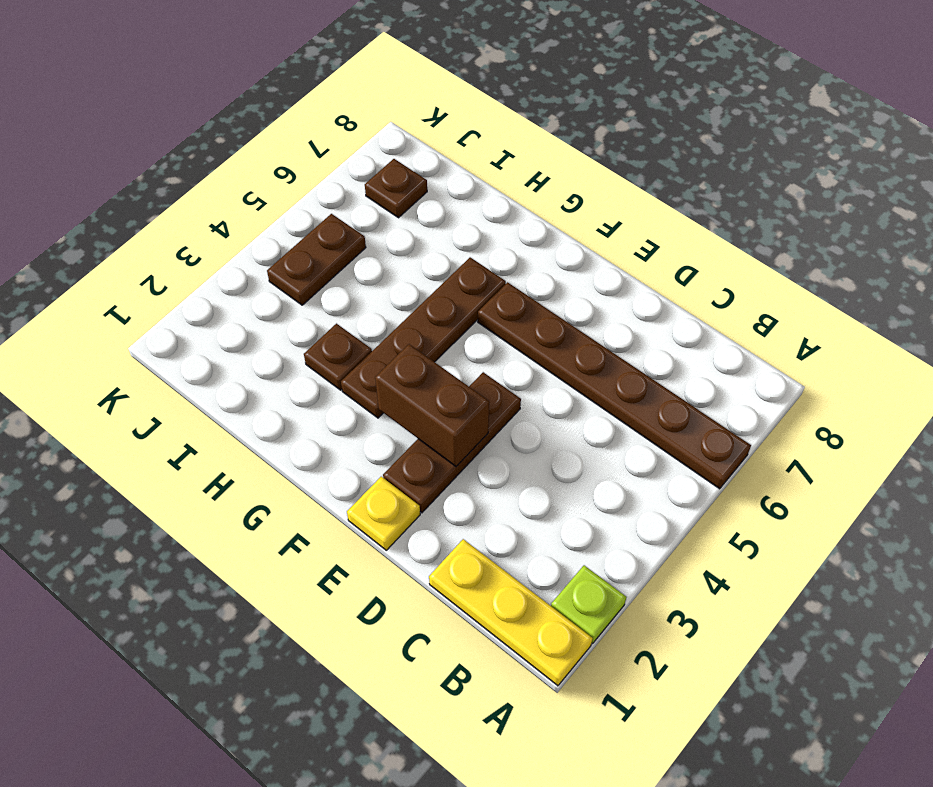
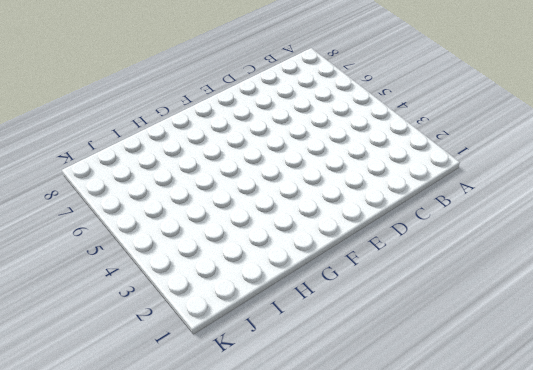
none -> yellow 1x3 plate [429,539,593,686]
none -> lime 1x1 plate [551,565,626,644]

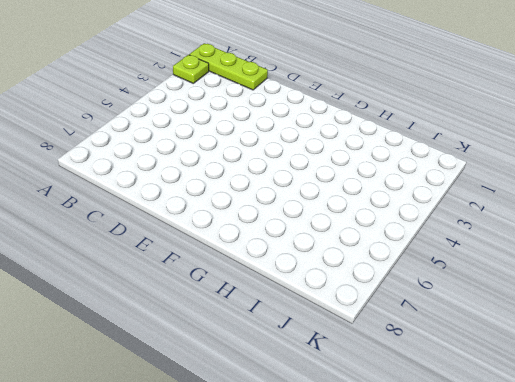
lime 1x3 plate [189,43,268,90] -> yellow 1x3 plate [429,539,593,686]
none -> brown 1x6 plate [478,282,751,489]
none -> yellow 1x1 plate [347,477,420,550]

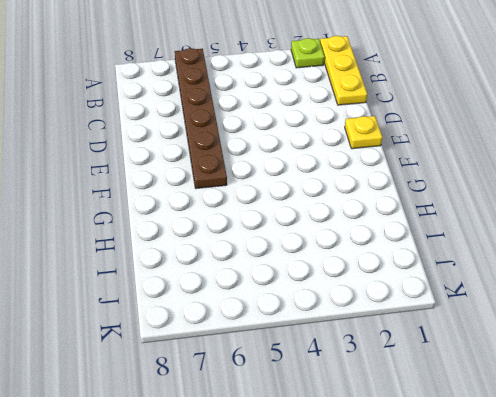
none -> brown 1x3 plate [383,372,521,513]
none -> brown 1x4 plate [341,257,506,418]

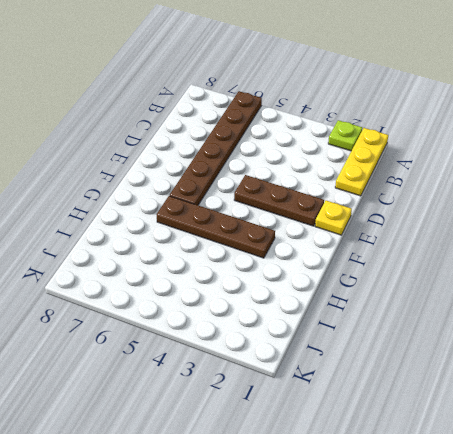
none -> brown 1x1 plate [304,324,372,390]
none -> brown 1x2 plate [267,214,366,305]

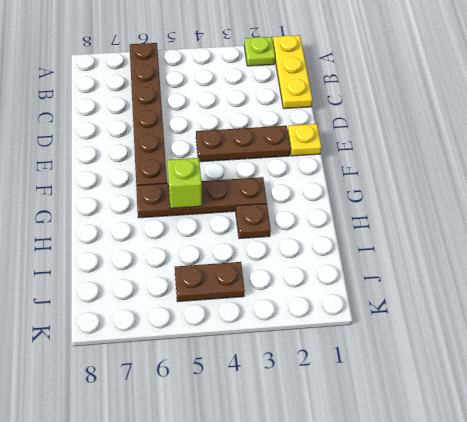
lime 1x1 brick [167,158,202,208] -> none
none -> brown 1x1 plate [365,159,427,218]
none -> brown 1x2 brick [375,344,489,466]

